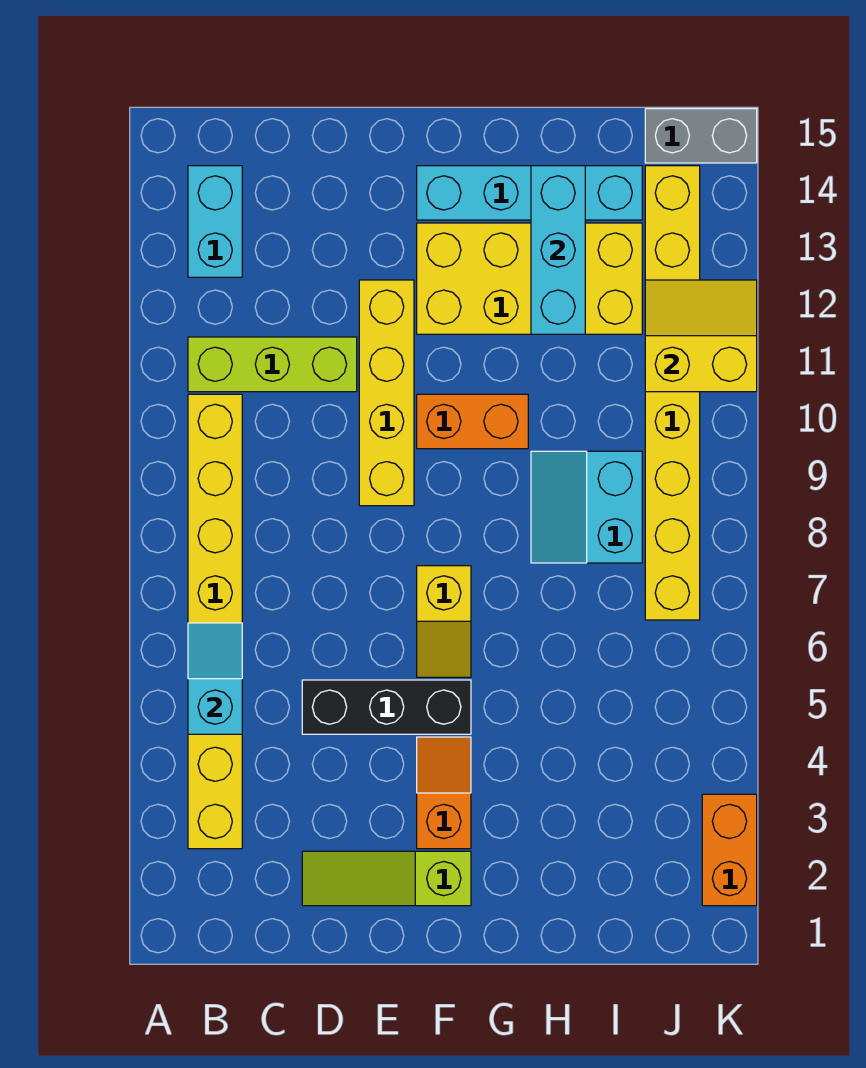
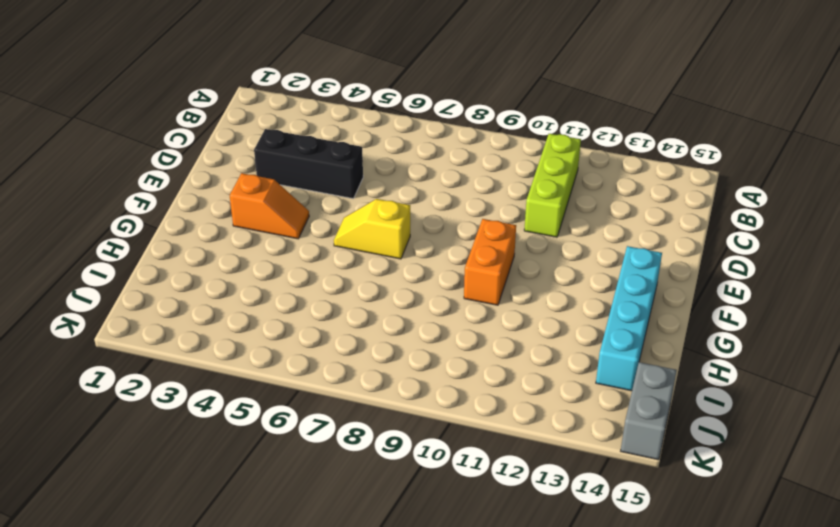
black 1x3 brick [254,129,363,199] -> black 1x3 brick turned to [302,680,471,734]
none -> yellow 1x8 brick [188,394,242,849]
none -> cyan 1x2 brick [188,166,242,277]
none -> lime 1x3 slope [302,851,471,906]

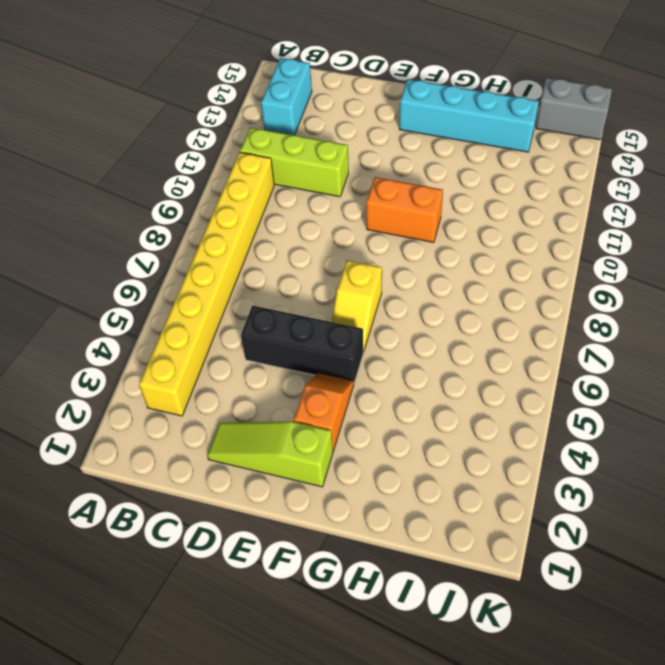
none -> yellow 1x4 brick [359,280,414,506]
none -> yellow 2x4 brick [417,223,642,334]
none -> cyan 2x2 slope [531,451,642,563]

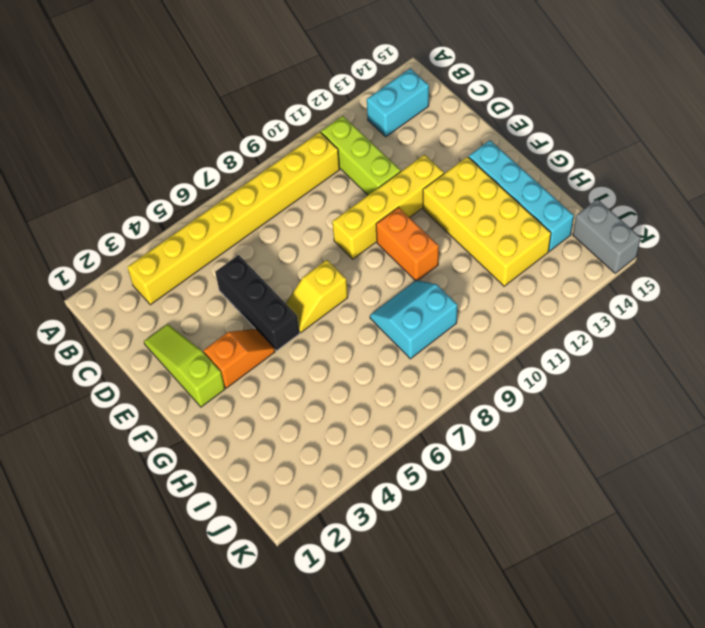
none -> yellow 1x8 brick [645,166,700,620]
none -> orange 1x2 brick [702,794,757,906]
none -> cyan 1x2 slope [188,623,242,734]

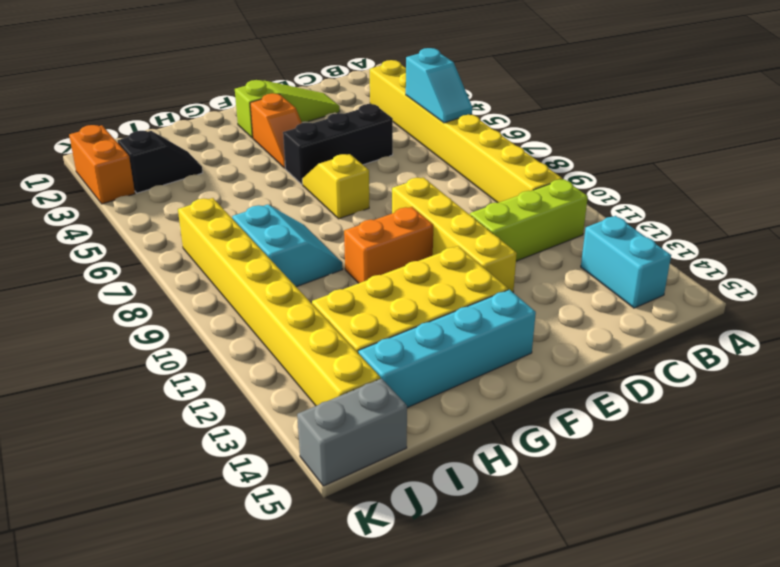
black 1x2 slope [118,131,203,193] -> none
none -> cyan 1x3 brick [531,166,585,334]
none -> yellow 2x2 slope [645,280,757,392]

